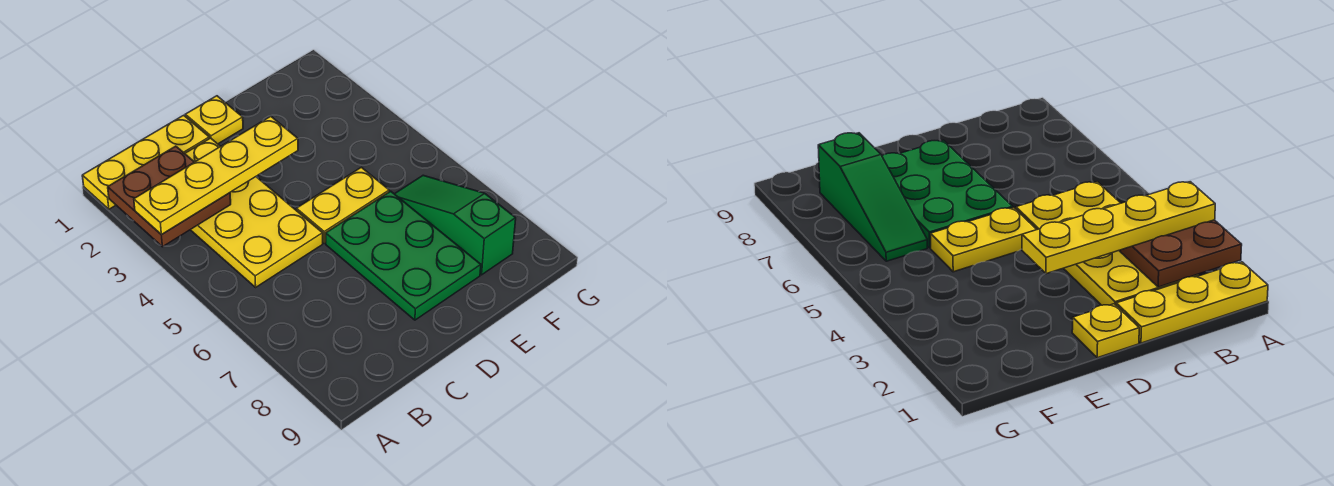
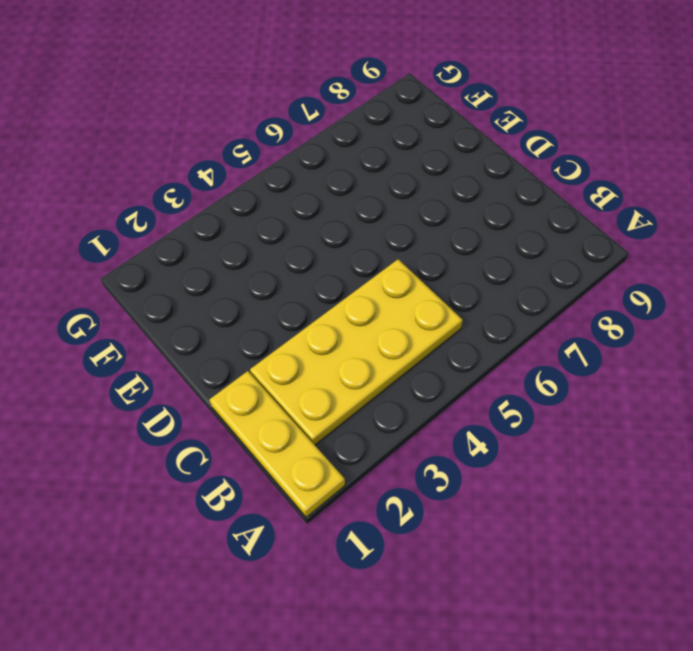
none -> yellow 1x1 plate [185,96,243,144]
none -> yellow 1x2 plate [296,167,389,243]

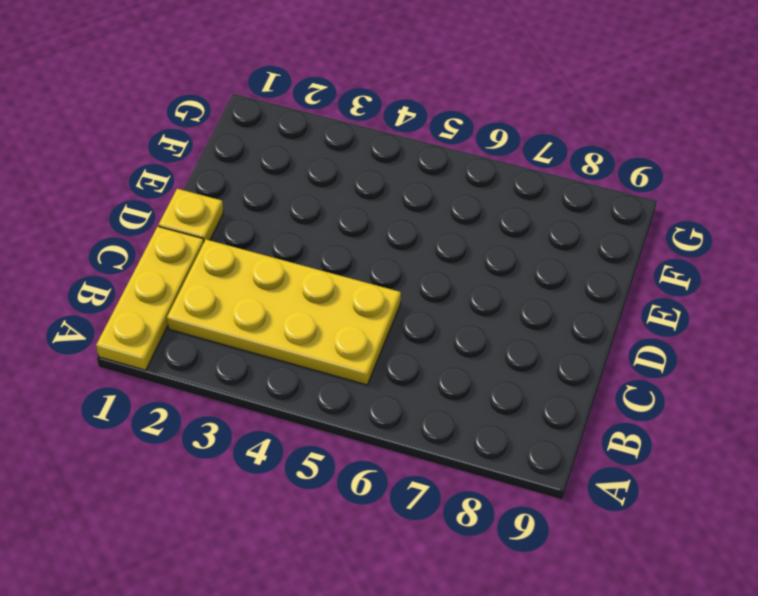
none -> yellow 1x2 plate [296,167,389,243]
none -> green 2x3 plate [326,191,481,320]

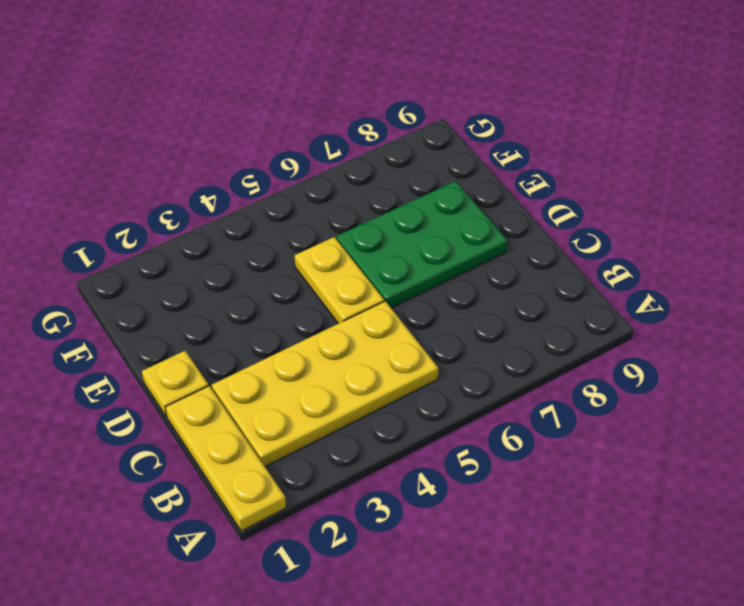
none -> green 1x3 slope [395,175,516,275]
none -> brown 2x2 plate [108,146,231,247]

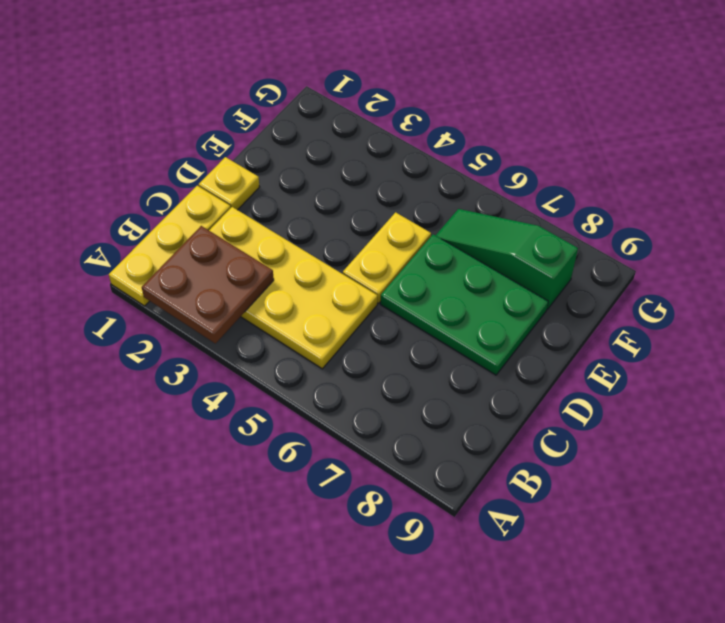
none -> yellow 1x4 plate [134,116,298,235]

